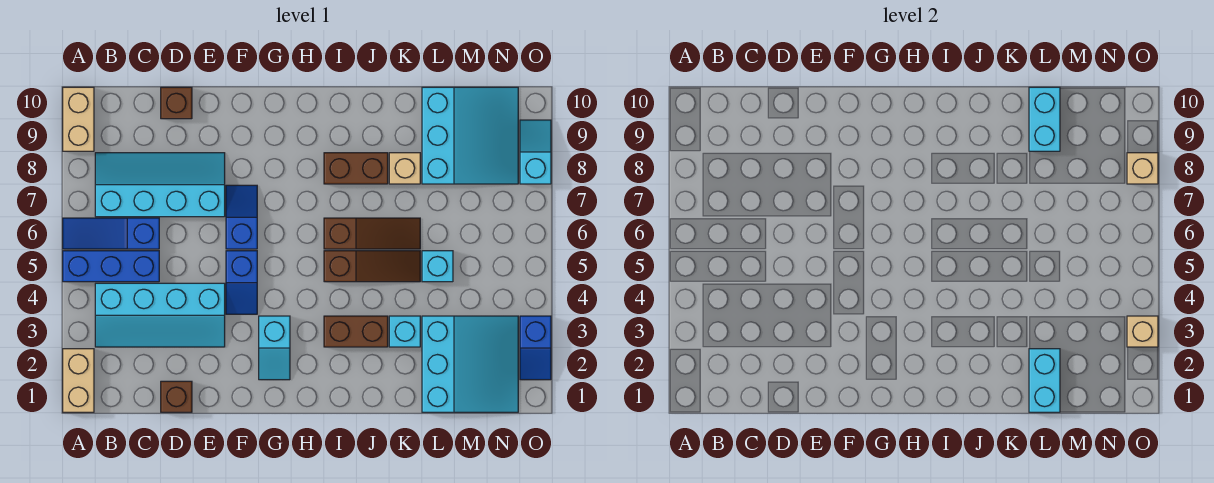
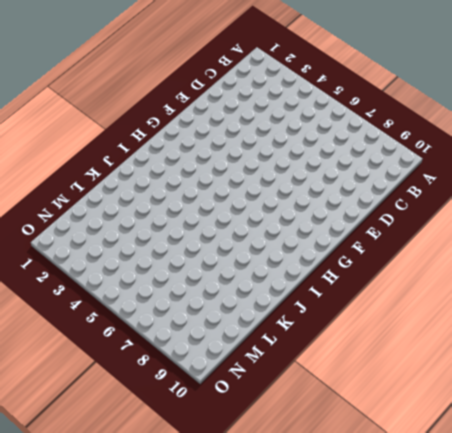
none -> tan 1x2 brick [63,349,94,412]
none -> blue 1x3 brick [63,251,159,282]
none -> blue 1x3 slope [63,218,159,249]

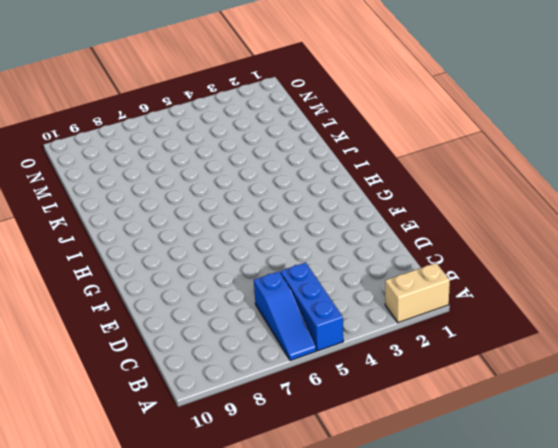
none -> tan 1x2 brick [63,87,94,151]
none -> cyan 2x4 slope [95,283,225,347]
none -> cyan 2x4 slope [95,153,225,217]

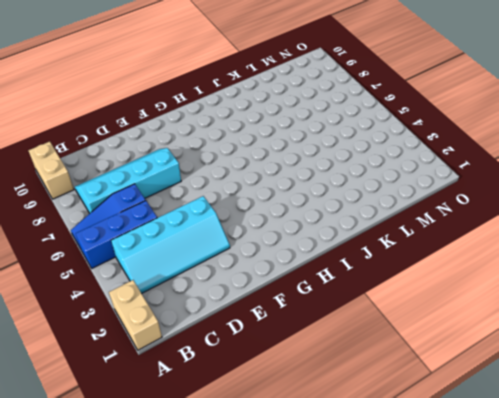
none -> brown 1x1 brick [161,381,192,412]
none -> brown 1x1 brick [161,87,192,119]
none -> blue 1x2 slope [226,251,257,314]

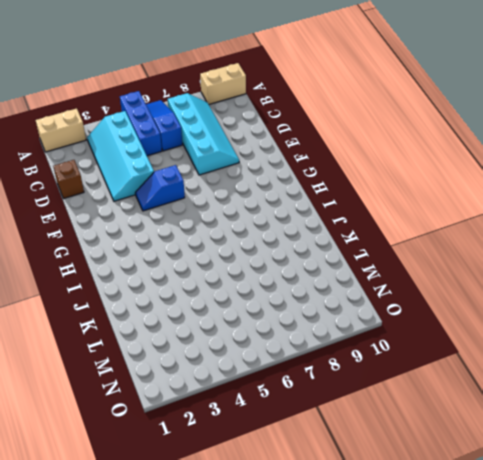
none -> brown 1x1 brick [161,87,192,119]
none -> blue 1x2 slope [226,185,257,249]
none -> cyan 1x2 slope [259,316,290,380]

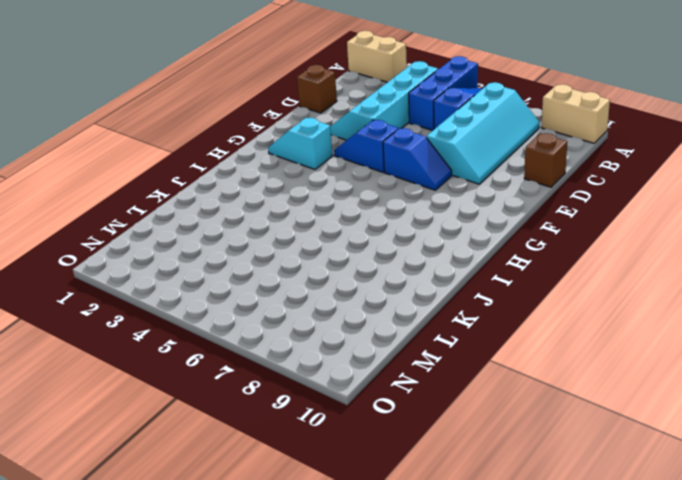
none -> brown 1x2 brick [324,316,388,347]
none -> brown 1x3 slope [324,251,420,282]
none -> brown 1x3 slope [324,218,420,249]

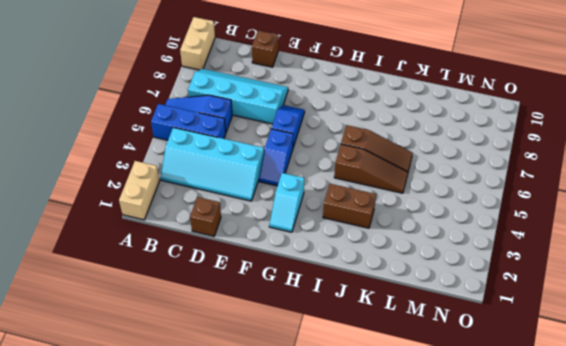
none -> brown 1x2 brick [324,153,388,184]
none -> cyan 1x1 brick [389,316,420,347]
none -> tan 1x1 brick [389,153,420,184]

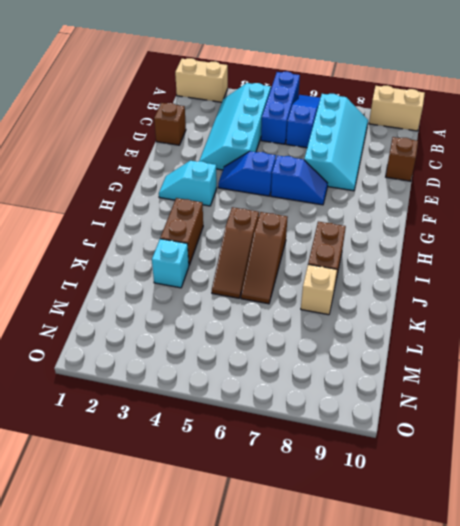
none -> cyan 3x3 slope [422,316,518,412]
none -> cyan 1x1 brick [422,251,453,282]
none -> cyan 3x3 slope [422,87,518,184]

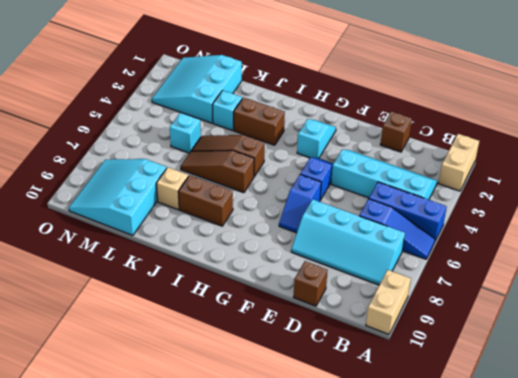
none -> blue 1x2 slope [520,316,551,380]
none -> cyan 1x2 slope [520,120,551,184]
none -> cyan 1x2 brick [1029,349,1060,412]

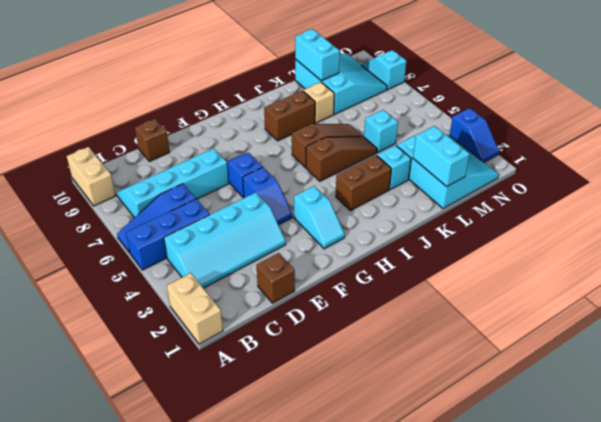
none -> tan 1x1 brick [1127,316,1158,347]
none -> tan 1x1 brick [1127,153,1158,184]

